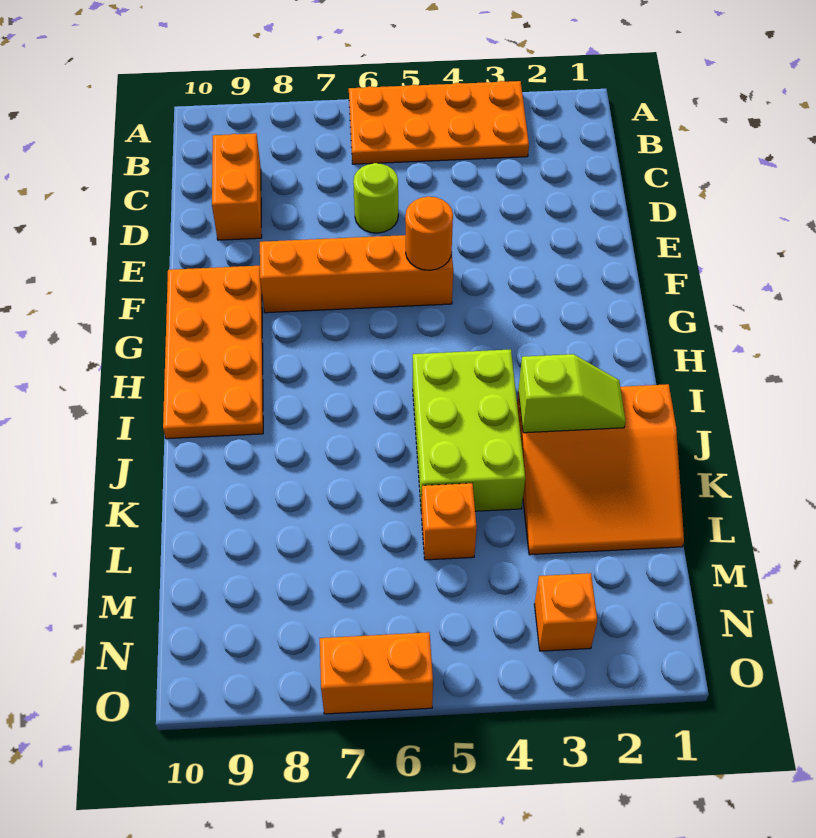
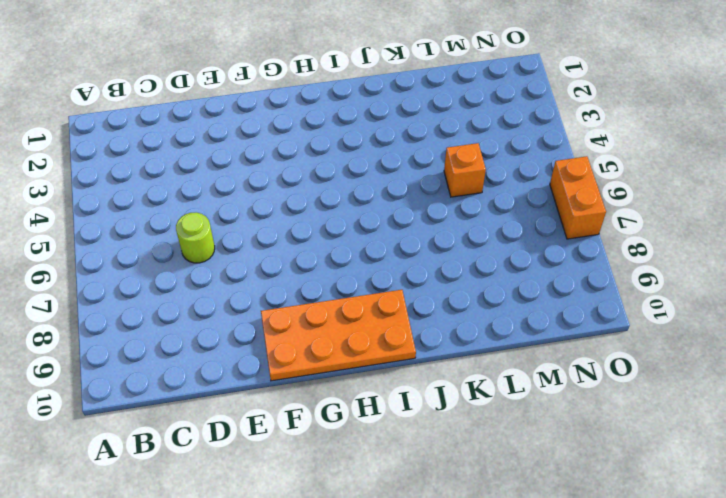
none -> orange 2x4 plate [349,81,529,164]
none -> orange 1x2 brick [212,133,262,240]
none -> orange 1x4 brick [260,235,453,313]

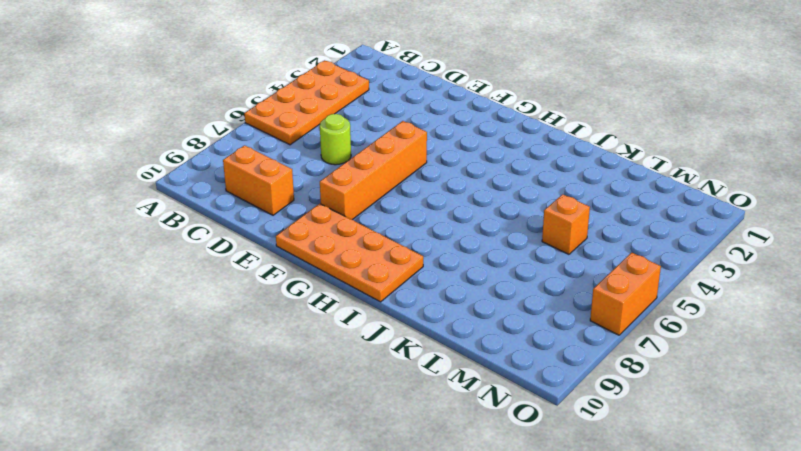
none -> lime 2x3 brick [413,349,525,514]
none -> orange 3x3 slope [517,384,684,555]
none -> orange 1x1 brick [534,573,597,651]

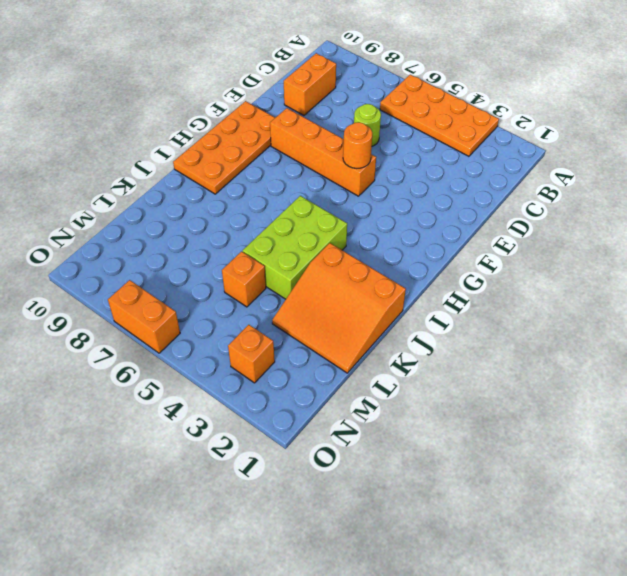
none -> lime 1x2 slope [518,354,626,433]

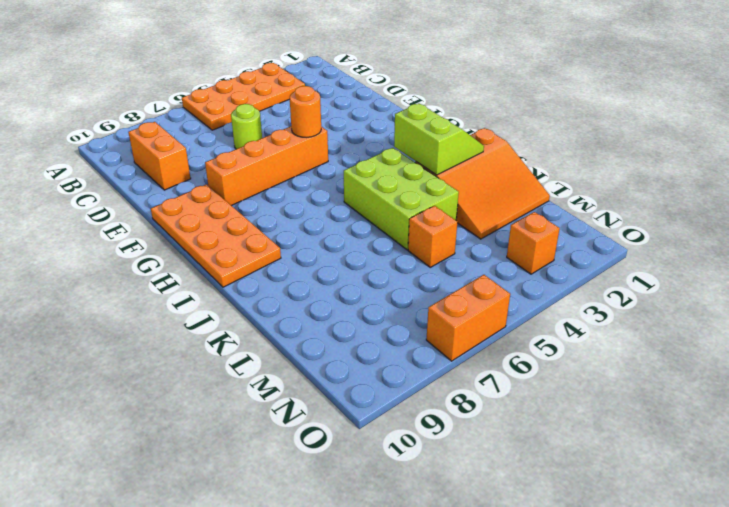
lime 2x2 slope [394,103,484,175] -> lime 1x2 slope [518,354,626,433]

